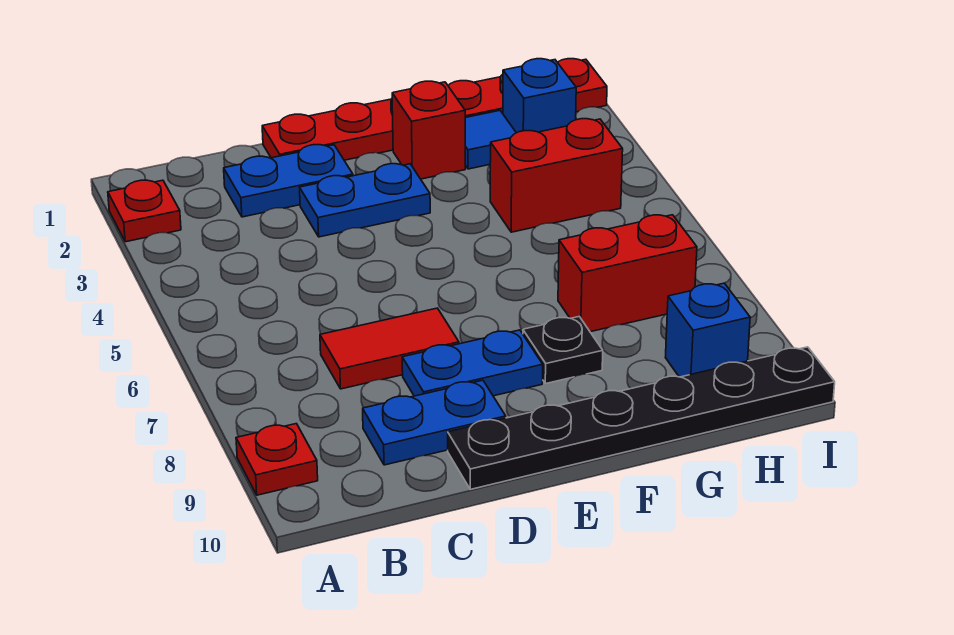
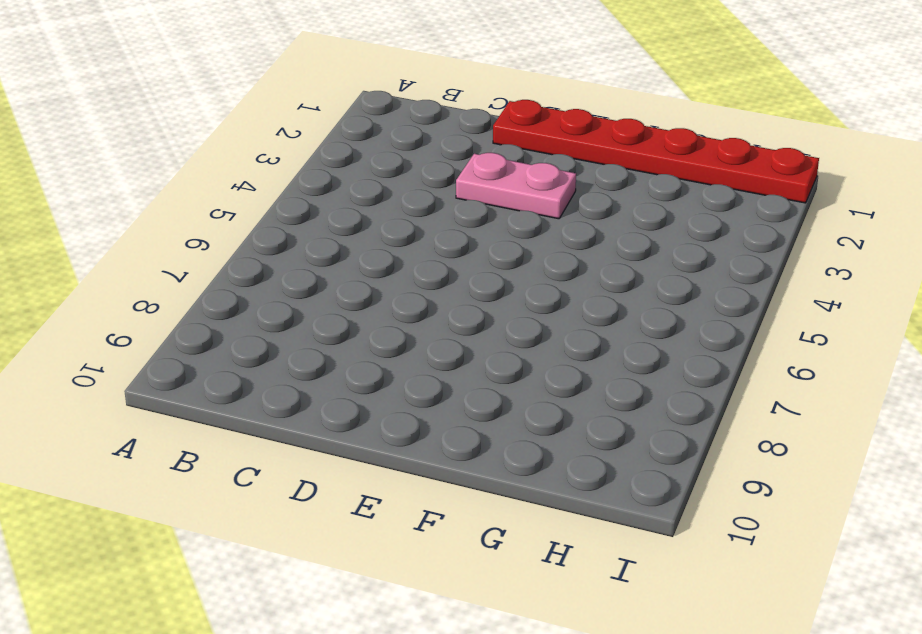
pink 1x2 plate [456,153,576,219] -> blue 1x2 plate [300,164,430,237]
none -> red 1x1 plate [108,180,181,242]
none -> red 1x1 plate [236,424,318,495]
none -> blue 1x2 plate [224,145,353,217]

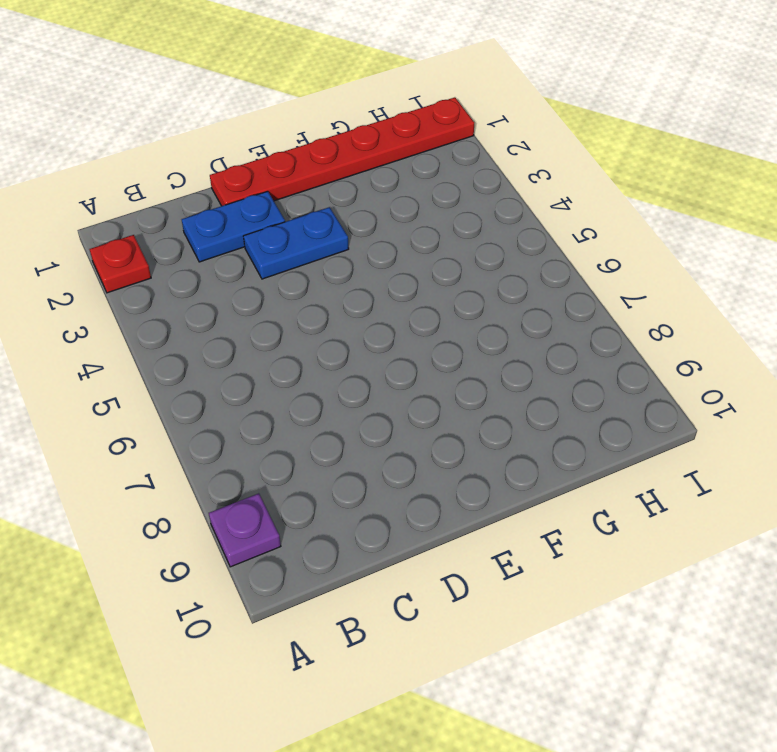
purple 1x1 plate [209,493,281,567] -> red 1x1 plate [236,424,318,495]
none -> red 1x2 tile [320,308,459,389]
none -> blue 1x2 plate [363,380,506,465]
none -> blue 1x2 plate [402,330,543,396]

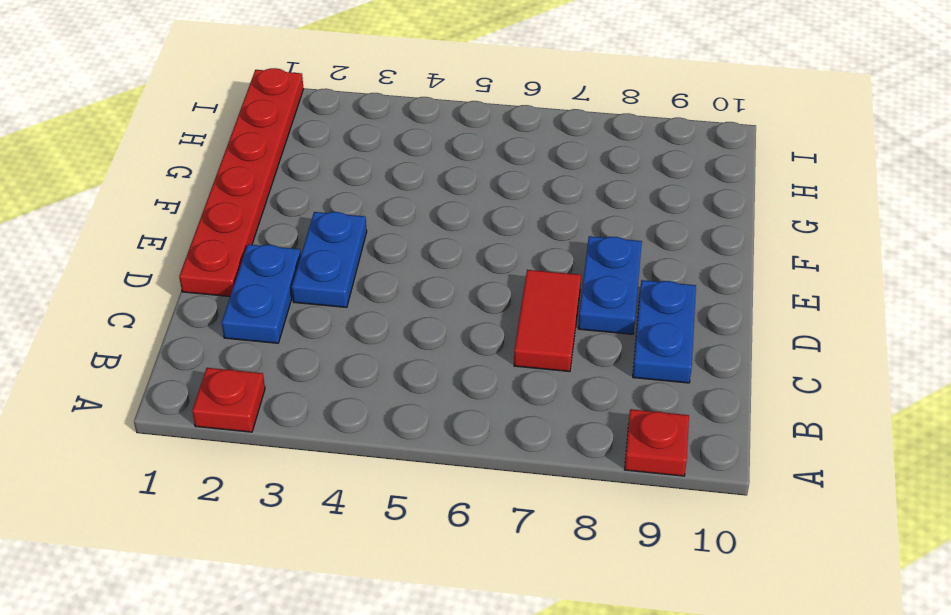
none -> black 1x6 plate [448,347,835,489]
none -> red 1x1 brick [392,81,465,179]
none -> black 1x1 plate [523,317,603,384]

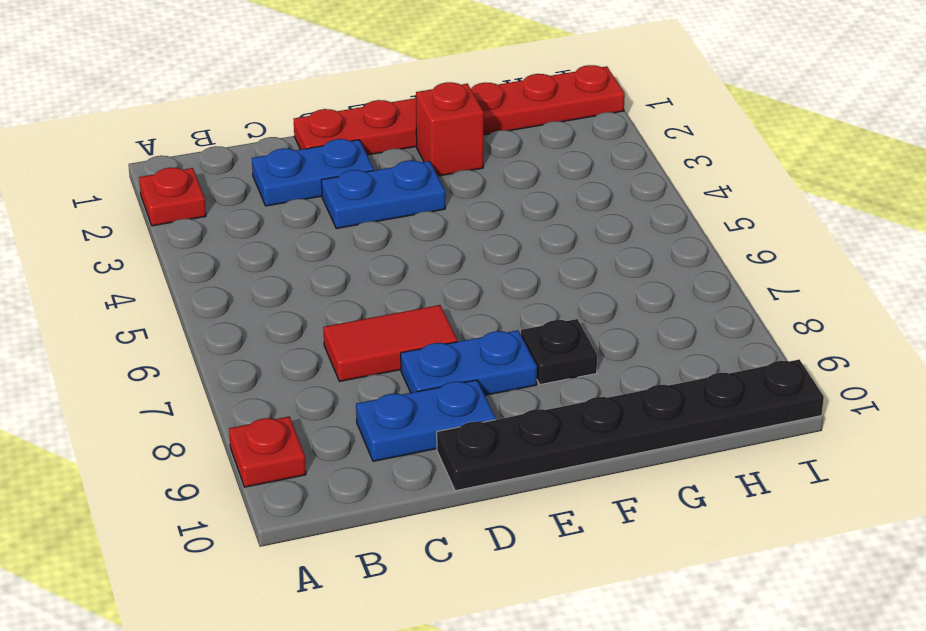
none -> blue 1x1 tile [465,111,516,169]
none -> red 1x2 brick [490,119,623,232]
none -> red 1x2 brick [558,215,697,332]

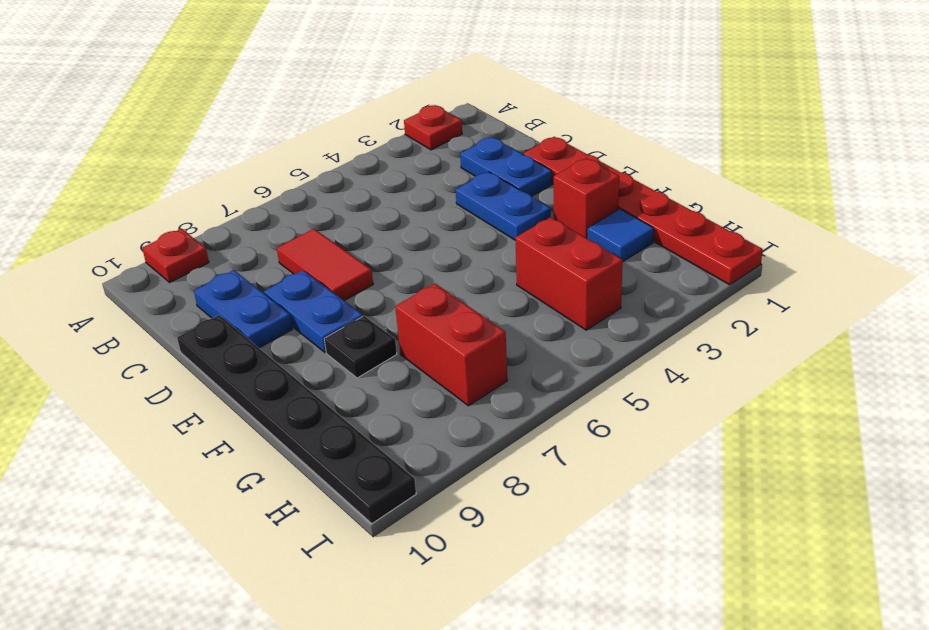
none -> blue 1x1 brick [503,59,576,133]
none -> blue 1x1 brick [665,283,750,377]

